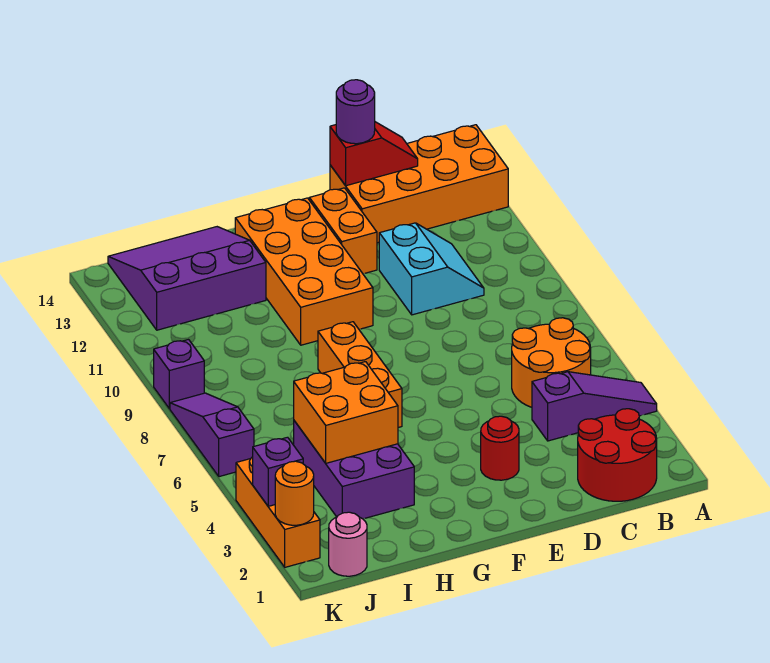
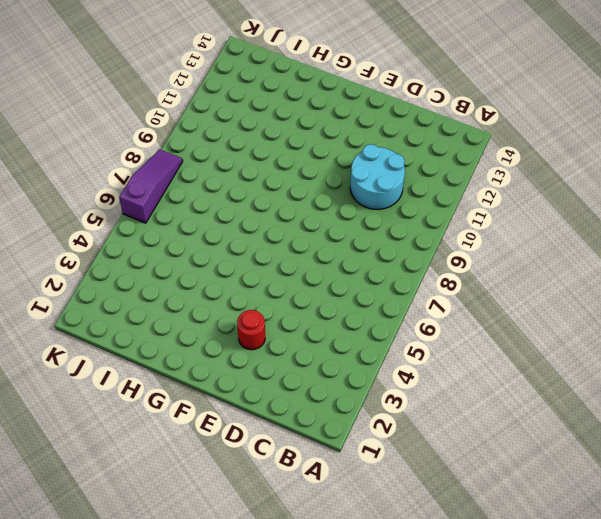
cyan 2x2 round brick [350,144,405,209] -> cyan 2x2 slope [379,223,484,315]
none -> purple 1x3 slope [532,372,657,441]
none -> orange 2x4 brick [330,125,508,243]
none -> red 2x2 round brick [578,409,657,501]

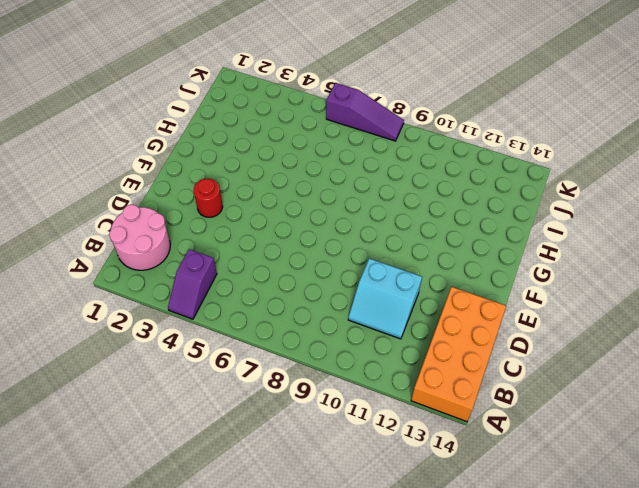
purple 1x2 slope [168,249,217,319] -> purple 1x3 slope [532,372,657,441]
pink 2x2 round brick [109,205,170,270] -> red 2x2 round brick [578,409,657,501]
none -> orange 2x2 round brick [512,318,591,407]
none -> orange 1x2 brick [309,188,377,274]
none -> orange 2x4 brick [235,198,373,345]

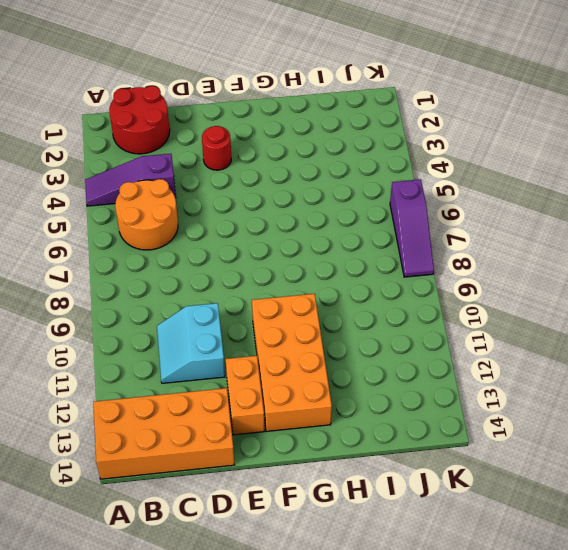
none -> orange 1x3 brick [318,322,402,428]
none -> purple 2x3 brick [294,421,414,519]
none -> purple 3x3 slope [108,227,266,330]

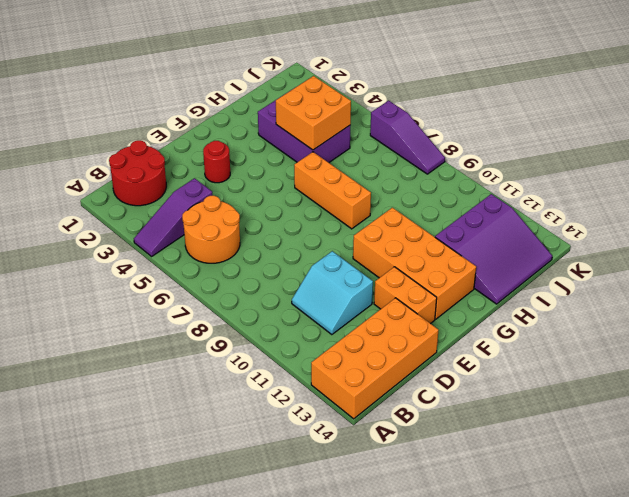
none -> pink 1x1 round brick [329,512,367,576]
none -> orange 1x3 brick [236,457,320,567]
none -> purple 1x1 brick [154,340,204,408]

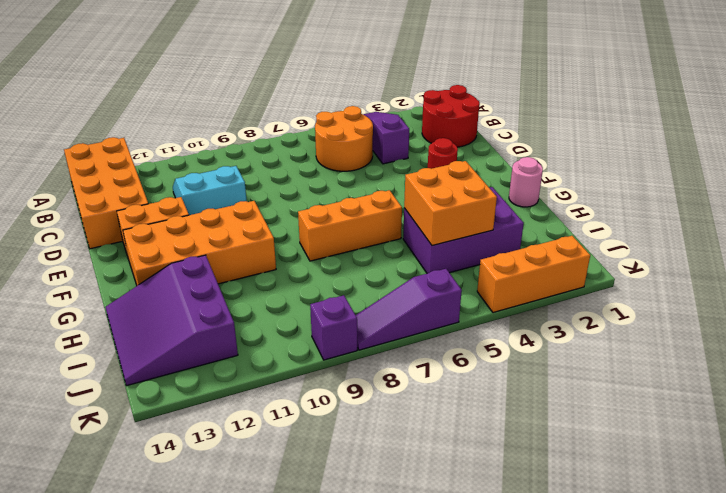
pink 1x1 round brick [509,157,543,207] -> pink 1x1 round brick moved to [329,512,367,576]
none -> red 1x2 slope [330,122,418,186]
none -> orange 1x1 round brick [275,461,314,525]
none -> purple 1x1 brick [253,437,303,506]

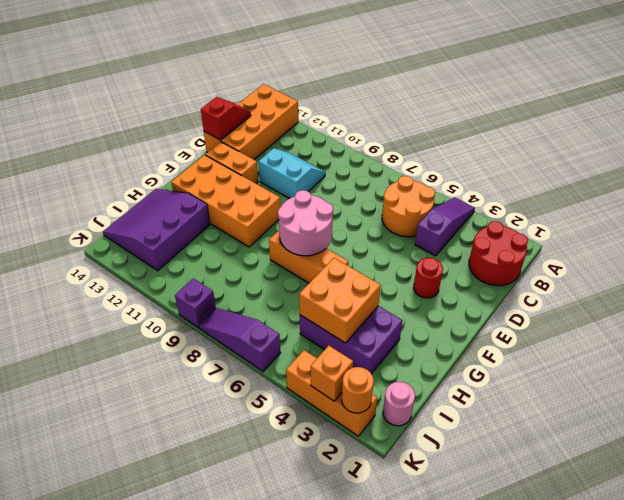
pink 2x2 round brick [278,190,333,256] -> none
orange 1x1 brick [311,346,353,401] -> purple 1x1 brick [253,437,303,506]
none -> purple 1x1 round brick [336,80,375,144]

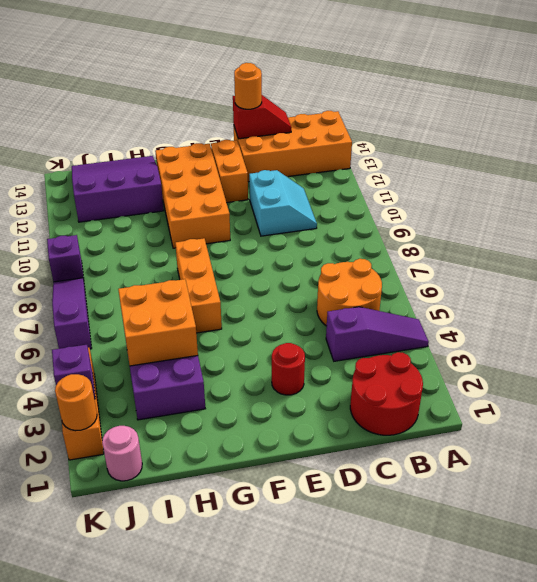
orange 1x1 round brick [234,63,262,109] -> purple 1x1 round brick [336,80,375,144]

